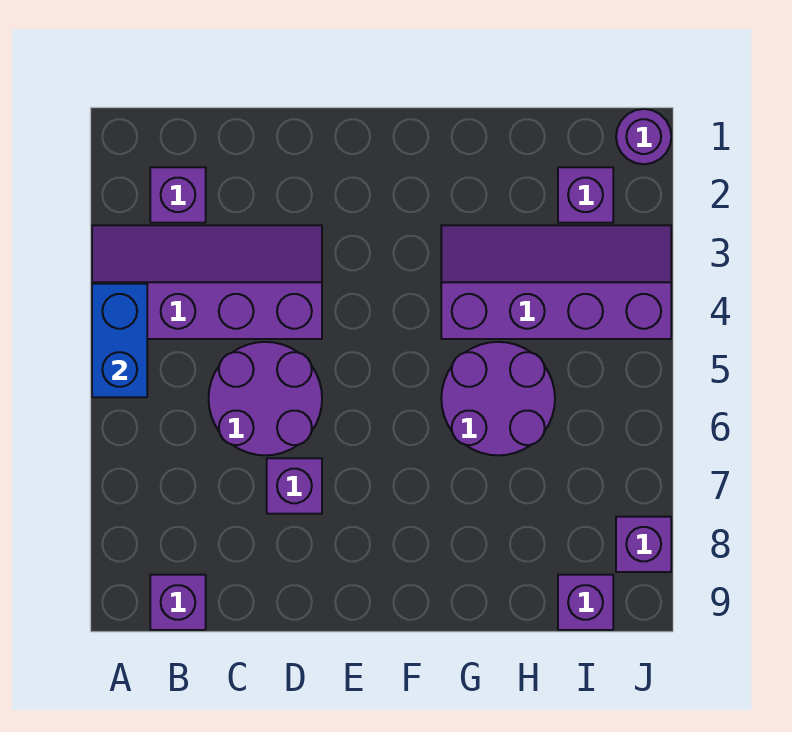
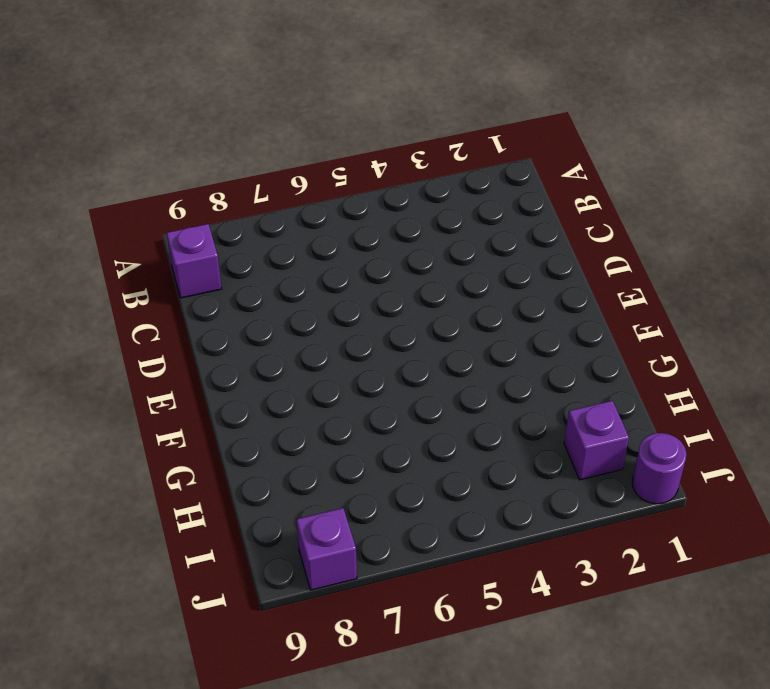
none -> purple 2x4 slope [92,225,322,339]
none -> purple 1x1 brick [150,167,206,223]
none -> purple 2x2 round brick [209,342,322,455]

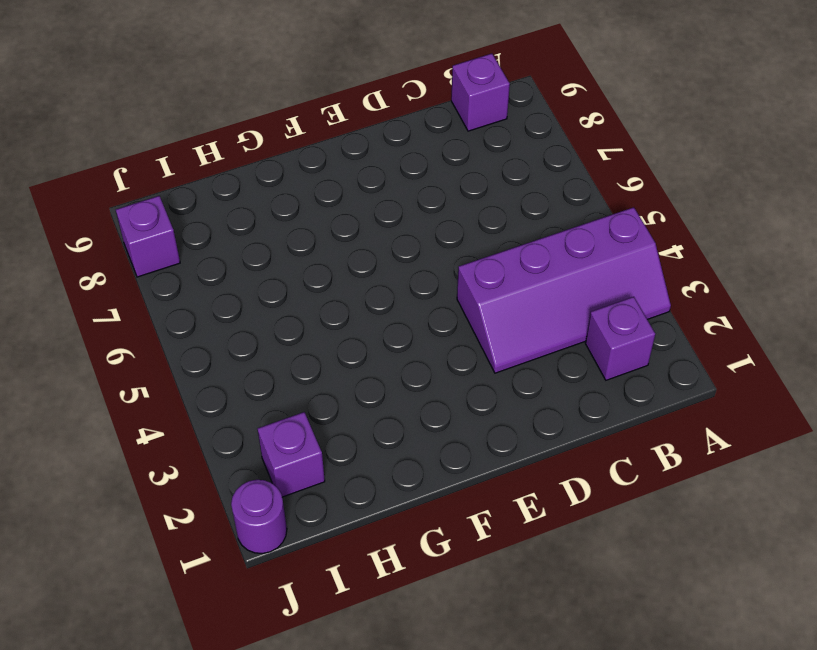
none -> purple 2x2 round brick [209,342,322,455]
none -> purple 1x1 brick [267,458,322,514]
none -> purple 2x4 slope [441,225,671,339]

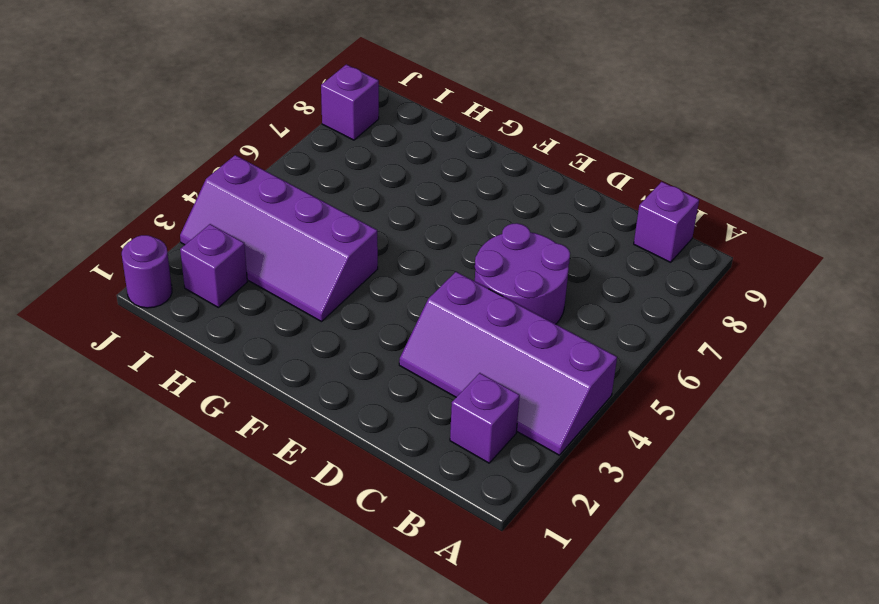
none -> purple 1x1 brick [267,458,322,514]
none -> purple 2x2 round brick [441,342,555,455]
none -> purple 1x1 brick [558,575,613,630]

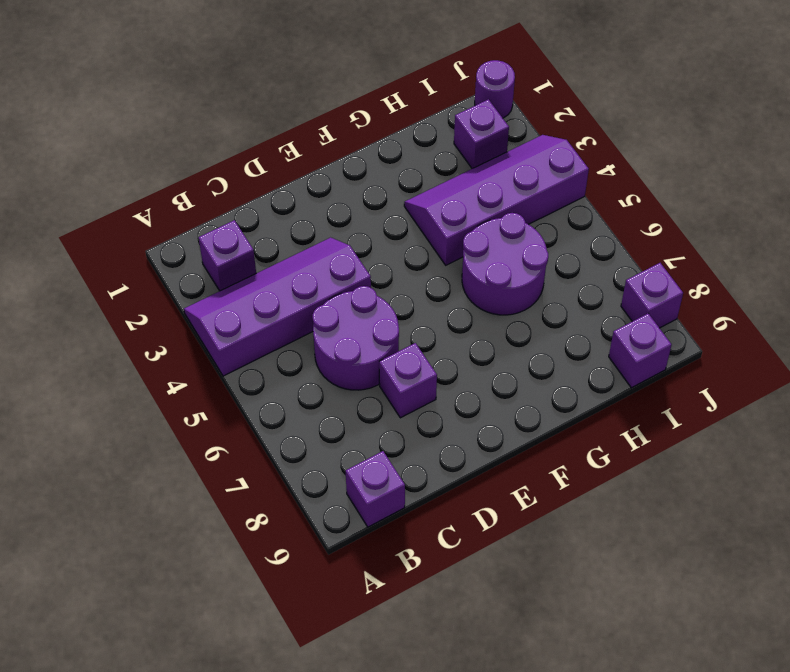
none -> blue 1x2 brick [92,284,147,397]

